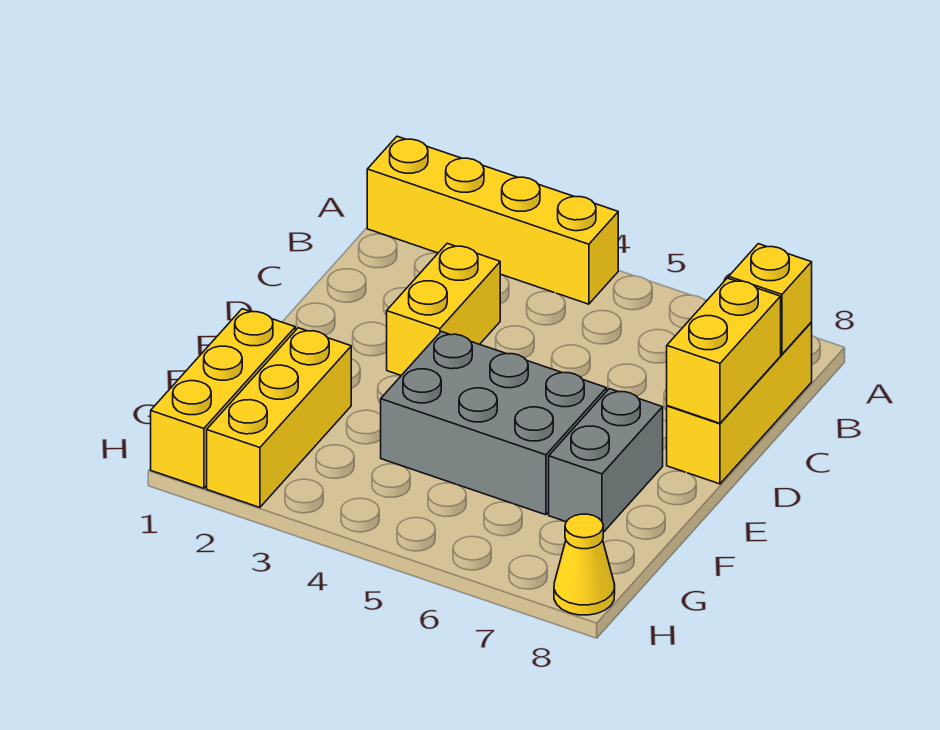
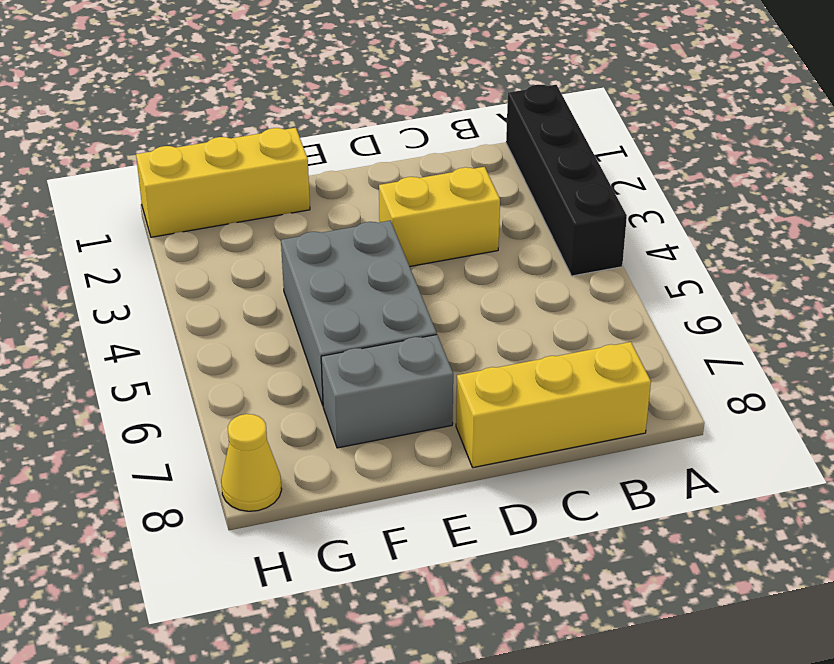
black 1x4 brick [506,85,627,276] -> yellow 1x4 brick [367,136,618,304]
none -> yellow 1x3 brick [207,328,351,507]
none -> yellow 1x1 brick [729,244,812,354]

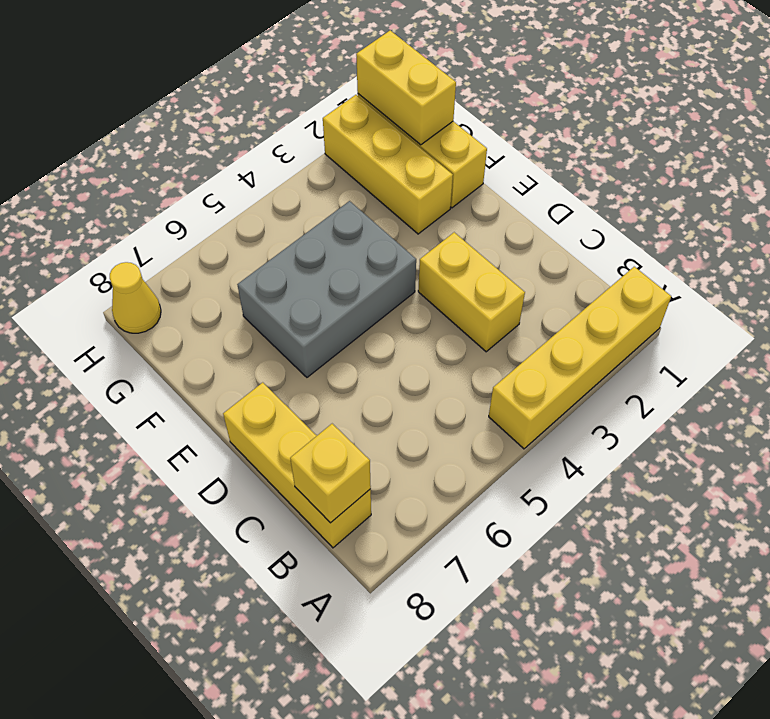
yellow 1x2 brick [356,30,456,145] -> yellow 1x2 brick moved to [667,278,781,423]
none -> grey 1x2 brick [549,389,663,532]

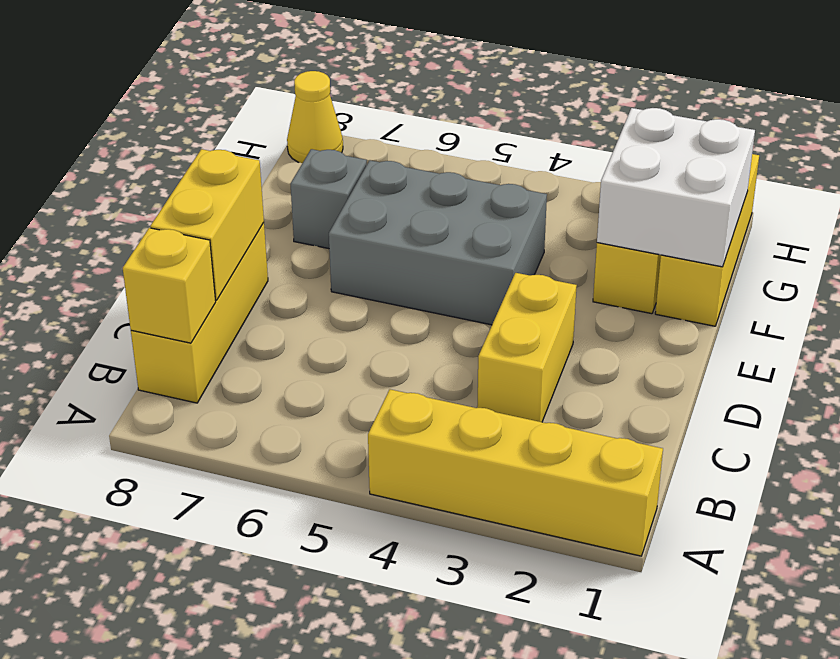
white 2x2 brick [597,108,755,267] -> none
grey 1x1 brick [290,149,367,249] -> grey 1x2 brick [549,389,663,532]

